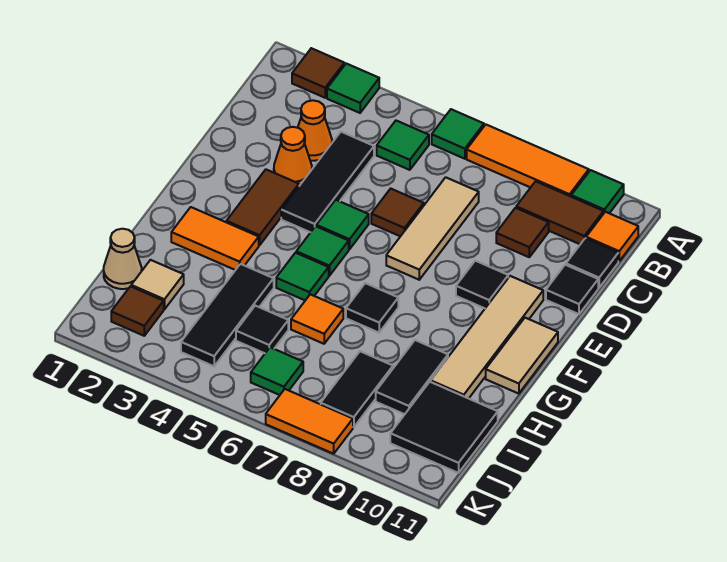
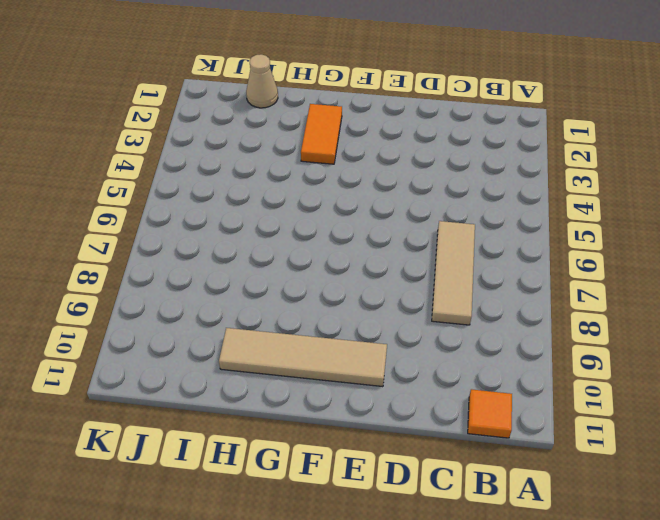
tan 1x3 tile [432,221,475,325] -> tan 1x3 tile turned to [386,177,479,280]
none -> brown 1x1 tile [292,48,344,98]
none -> green 1x1 tile [327,64,379,113]
none -> green 1x1 tile [432,109,484,159]
none -> orange 1x3 tile [467,125,589,196]

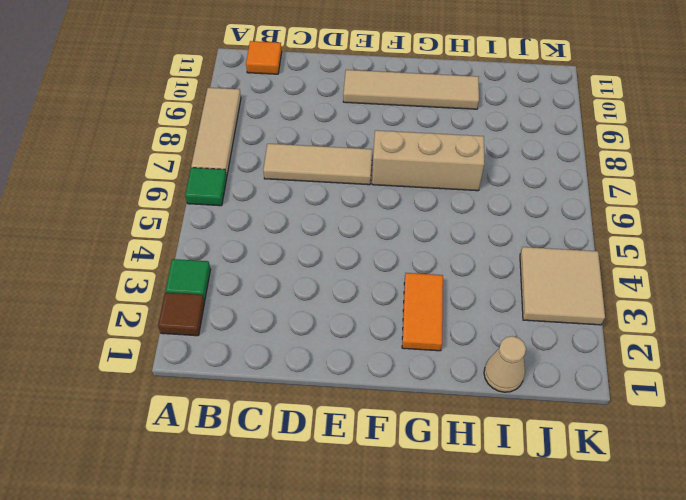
tan 1x3 tile [191,88,241,177] -> orange 1x3 tile [467,125,589,196]
tan 1x3 brick [372,130,485,191] -> black 1x1 tile [346,283,398,333]
tan 2x2 tile [520,247,605,325] -> black 1x3 tile [181,264,274,366]
none -> green 1x1 tile [571,170,624,213]
none -> green 1x1 tile [377,121,429,170]
none -> brown 1x2 tile [516,181,604,244]
none -> orange 1x1 cone [298,100,332,161]

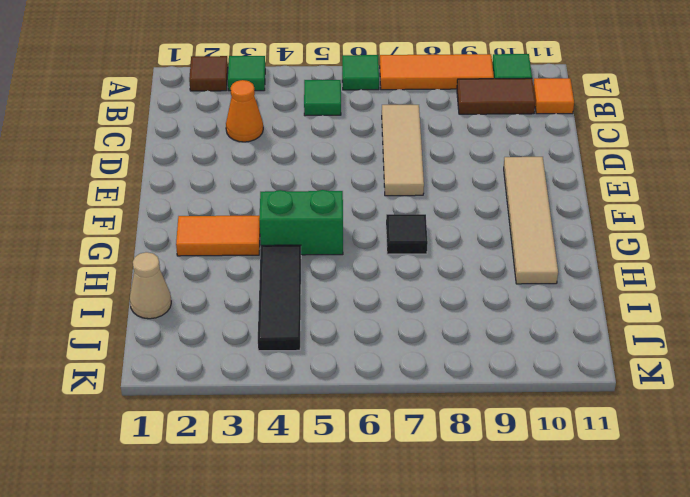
green 1x2 brick [259,190,343,255] -> green 1x1 tile [276,253,329,300]
none -> black 1x3 tile [281,132,374,232]
none -> brown 1x1 tile [496,208,549,257]
none -> black 1x1 tile [566,238,618,288]
none -> orange 1x1 cone [274,127,312,186]

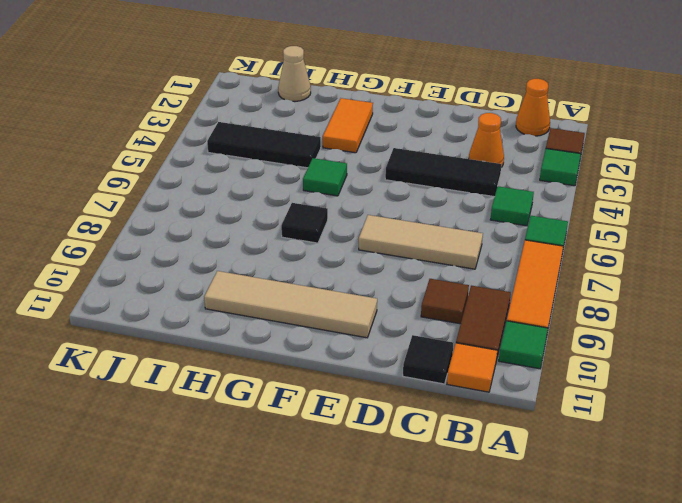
orange 1x1 cone [516,79,550,136] -> orange 1x1 cone moved to [274,127,312,186]
none -> brown 1x1 tile [371,189,424,236]
none -> black 1x1 tile [546,265,598,314]
none -> brown 1x2 tile [226,170,299,245]
none -> green 1x1 tile [316,200,369,249]

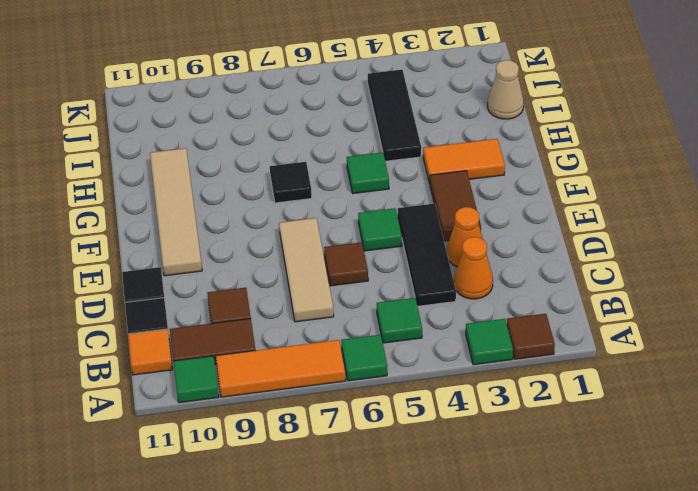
none -> black 1x1 tile [456,261,508,308]
none -> green 1x1 tile [296,226,349,276]
none -> tan 1x2 tile [486,318,558,394]
none -> orange 1x1 tile [291,294,343,344]

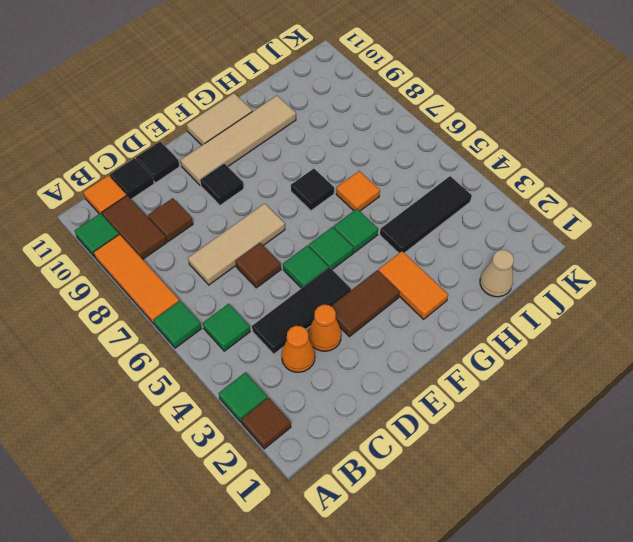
none -> black 1x2 tile [376,340,448,414]
none -> tan 1x1 tile [131,260,184,309]
none -> black 1x1 tile [236,306,288,353]
none -> black 1x2 tile [321,351,393,427]

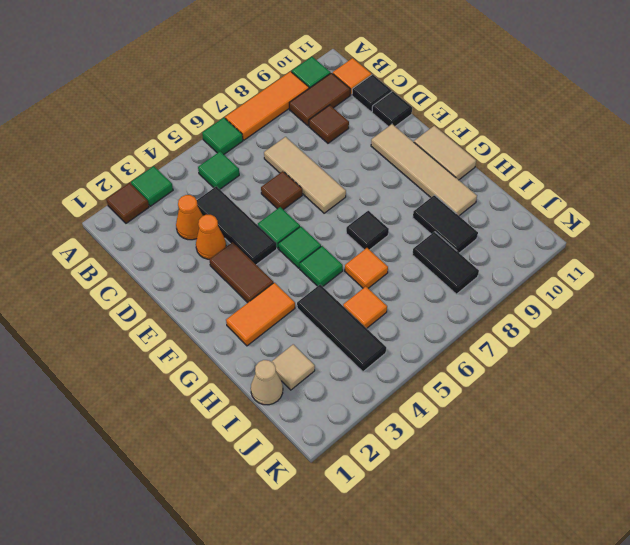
orange 1x1 tile [343,287,387,328] -> black 1x1 tile [236,306,288,353]
none -> black 1x1 tile [456,261,508,308]
none -> black 2x2 tile [390,382,498,473]
none -> brown 1x1 tile [111,286,164,336]
none -> green 1x1 tile [251,347,303,395]

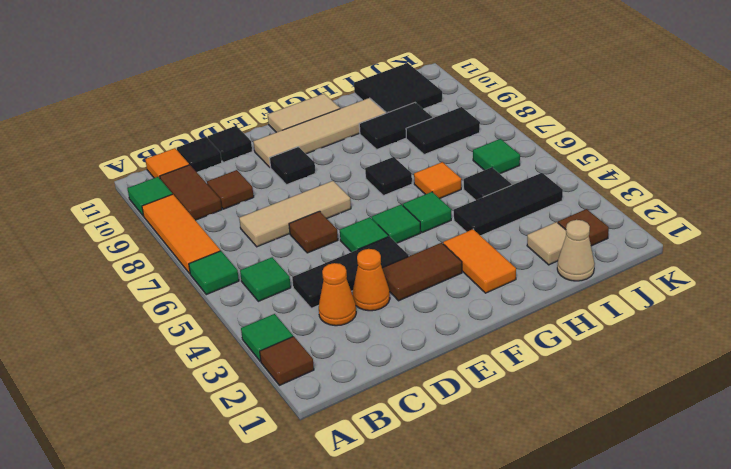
none -> orange 1x2 tile [266,389,353,454]

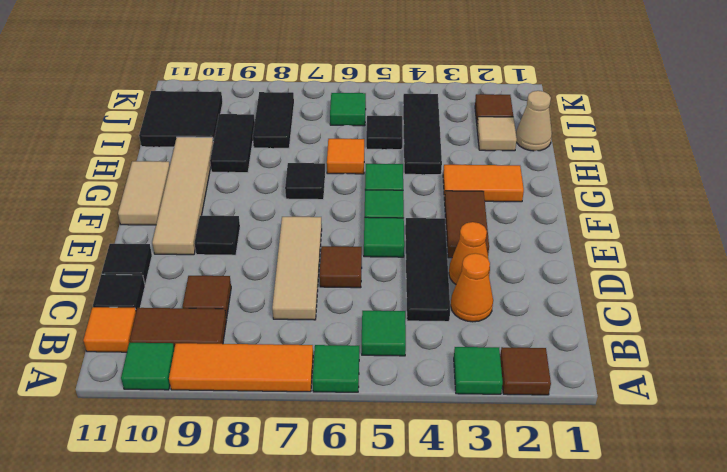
none -> orange 1x2 tile [266,389,353,454]

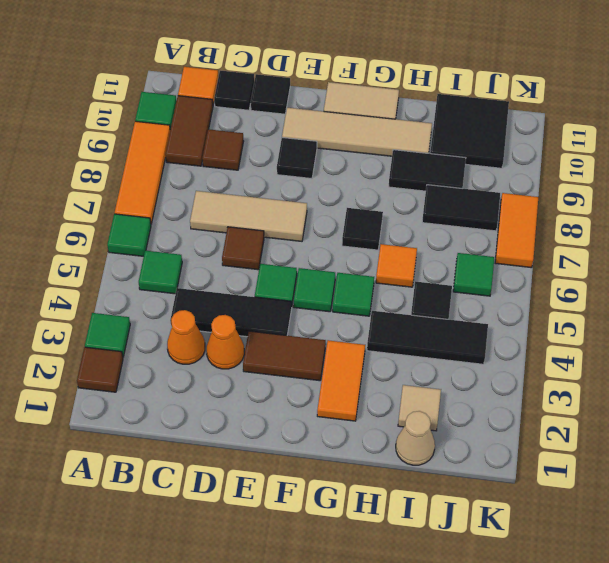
none -> brown 1x1 tile [111,286,164,336]

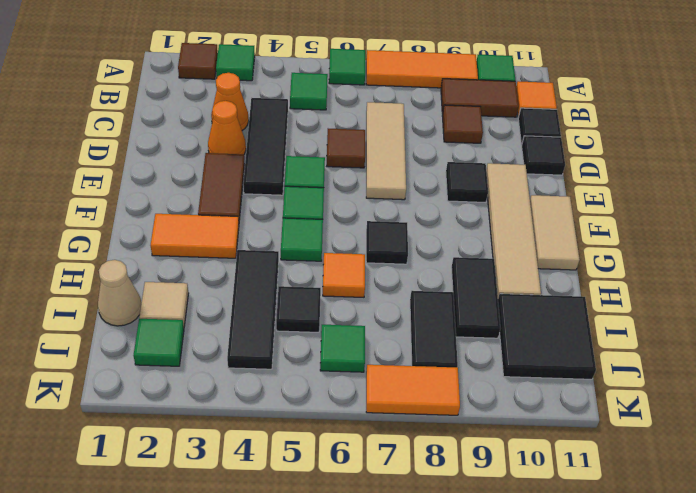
green 1x1 tile [134,319,184,366] -> brown 1x1 tile [111,286,164,336]

